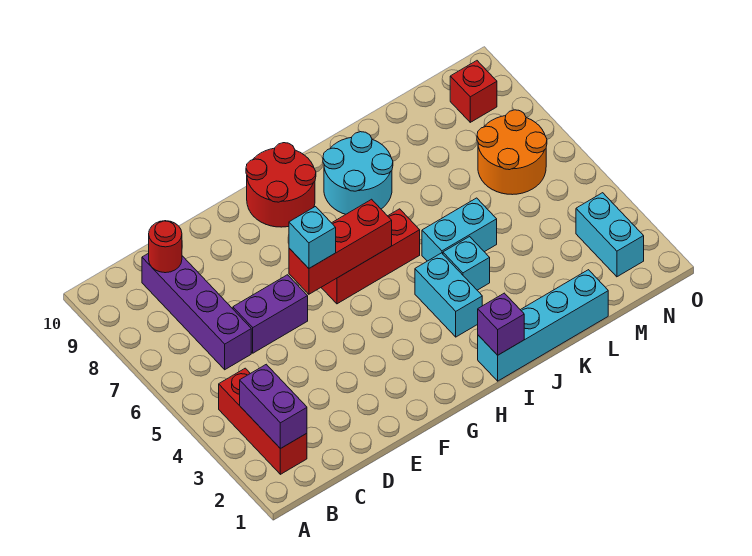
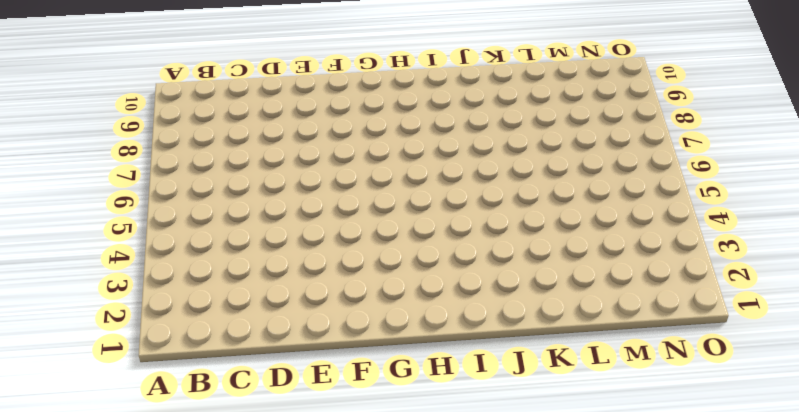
none -> red 1x3 brick [219,368,307,474]
none -> purple 1x4 brick [142,253,251,370]
none -> purple 1x2 brick [233,275,308,353]

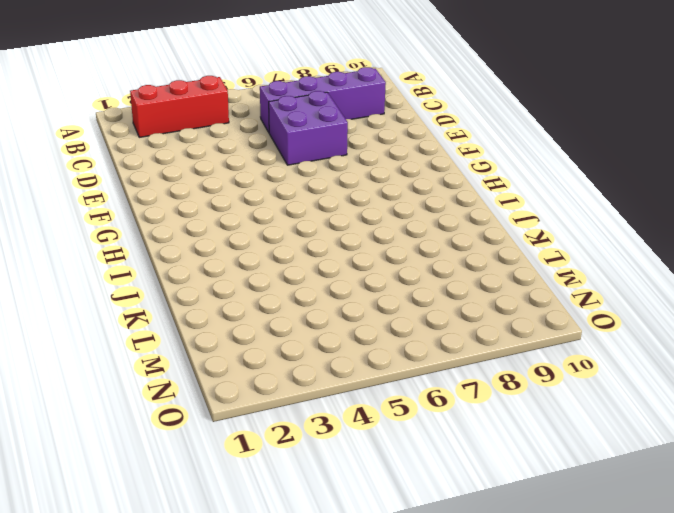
purple 2x2 brick [269,91,348,165] -> purple 1x2 brick [233,275,308,353]
none -> red 1x3 brick [321,209,420,304]
none -> red 2x2 round brick [246,143,316,227]
none -> cyan 1x4 brick [478,270,608,381]

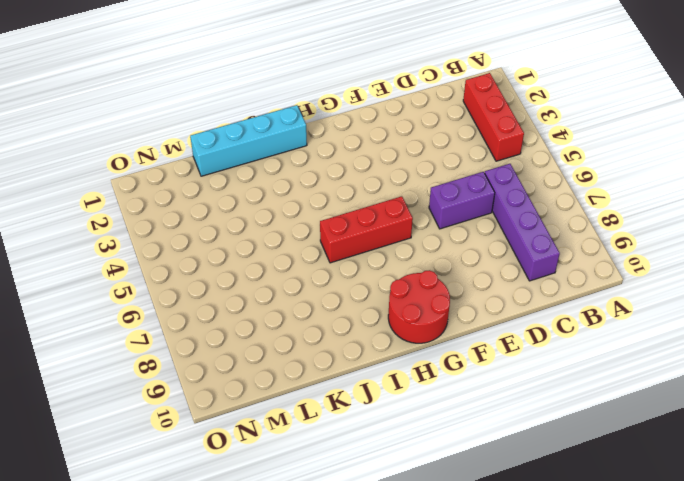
none -> cyan 1x2 brick [415,253,482,337]
none -> cyan 2x2 round brick [323,132,393,214]
none -> cyan 1x1 brick [443,237,490,290]

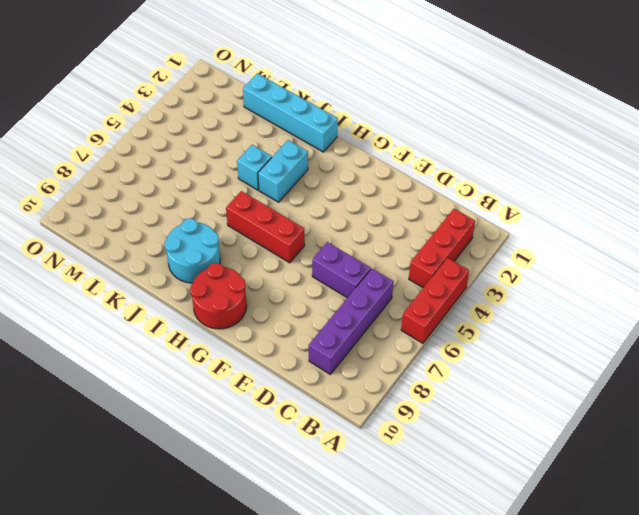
red 1x3 brick [401,258,469,343] -> red 1x3 brick turned to [289,199,392,294]
none -> cyan 1x2 brick [422,198,497,261]
none -> orange 2x2 round brick [477,110,547,195]
none -> cyan 1x2 brick [576,193,644,277]

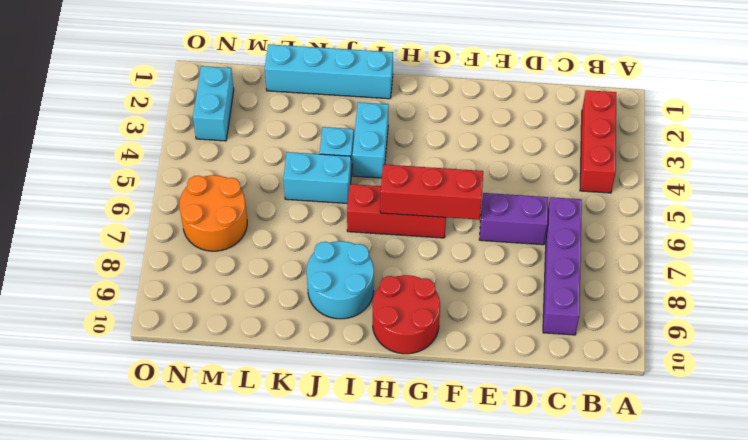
none -> red 1x1 brick [450,61,497,122]
none -> purple 1x2 brick [240,364,307,449]
none -> red 1x1 round brick [149,221,182,273]

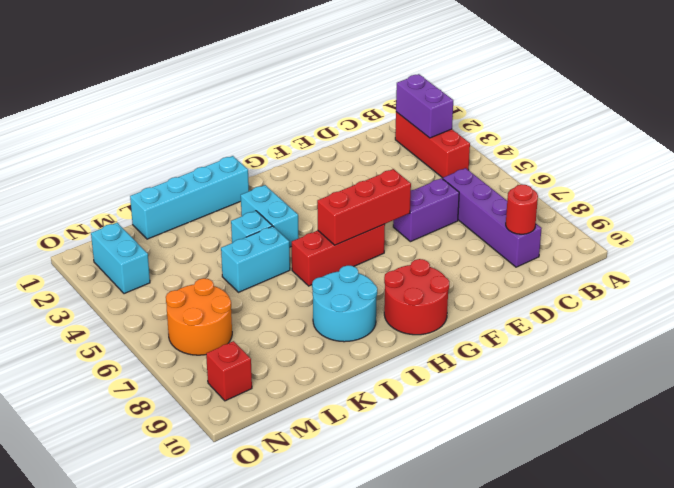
none -> purple 1x1 brick [478,293,524,355]
none -> cyan 1x1 brick [289,207,336,268]

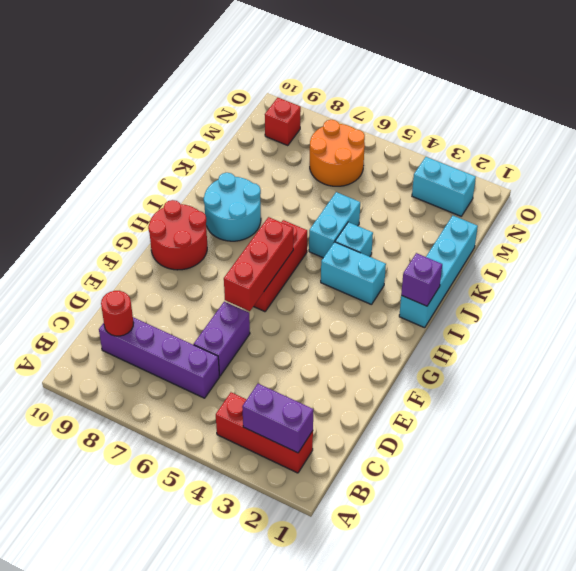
none -> cyan 1x1 brick [289,207,336,268]

